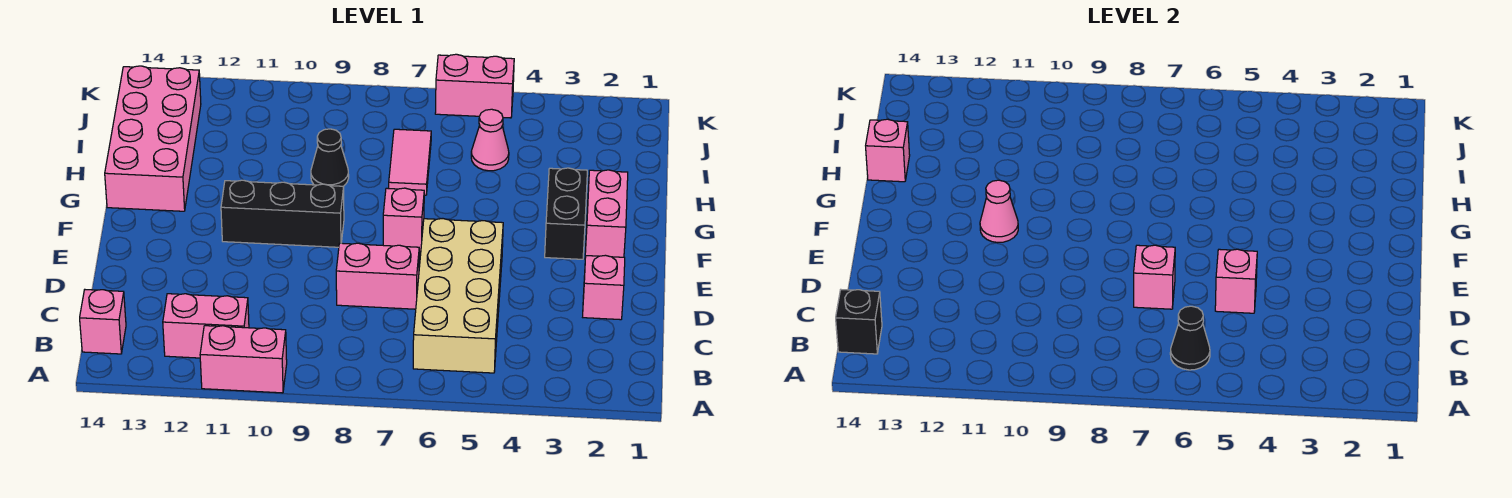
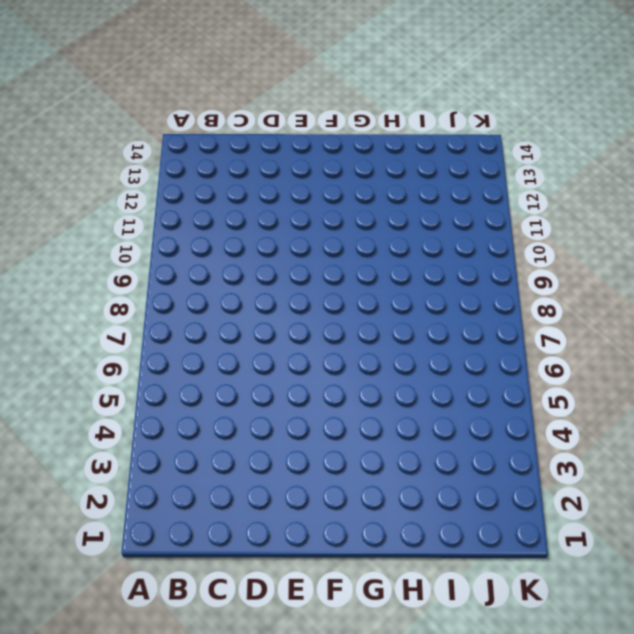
none -> pink 1x2 brick [200,326,287,393]
none -> tan 2x4 brick [413,219,503,373]
none -> pink 1x2 brick [163,294,249,358]

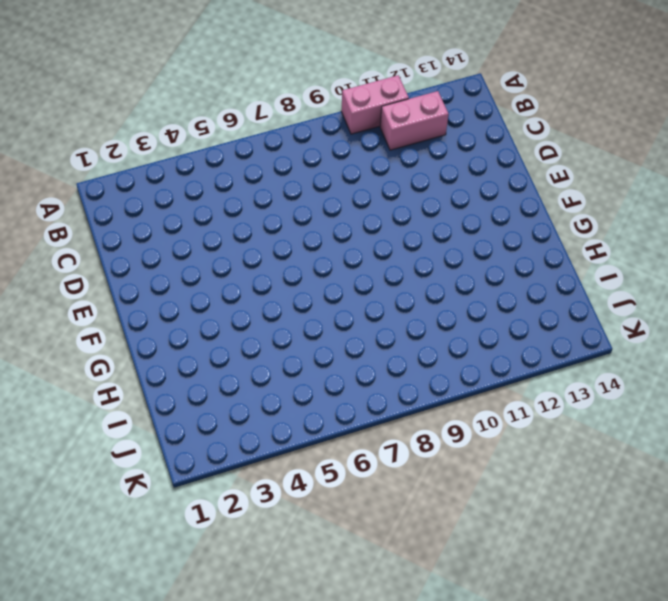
none -> tan 2x4 brick [413,219,503,373]
none -> pink 1x1 brick [80,290,126,354]
none -> pink 1x1 brick [583,255,625,320]

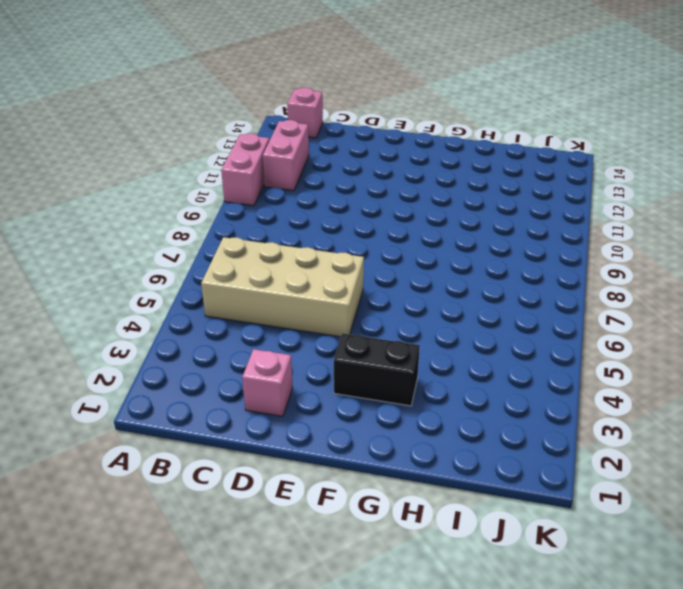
none -> pink 1x2 brick [336,243,419,309]
none -> pink 1x2 brick [585,170,628,257]
none -> pink 1x1 brick [383,188,424,251]

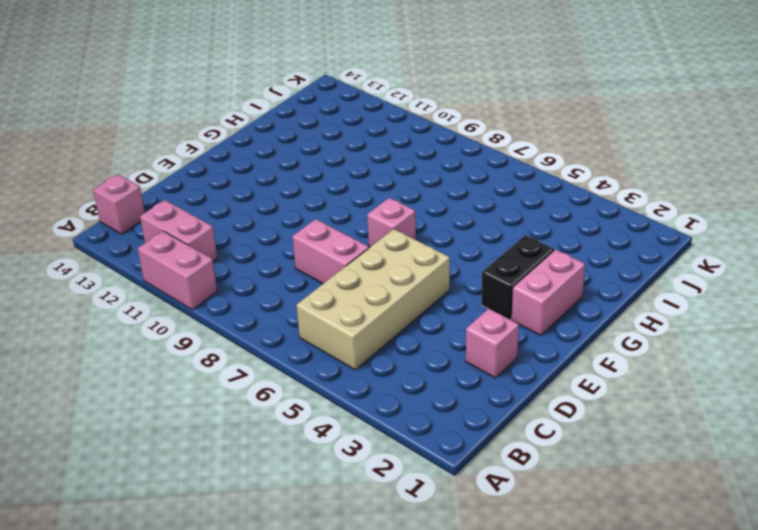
none -> black 1x3 brick [221,180,344,247]
none -> pink 2x4 brick [105,66,201,211]
none -> pink 1x2 tile [389,129,431,195]

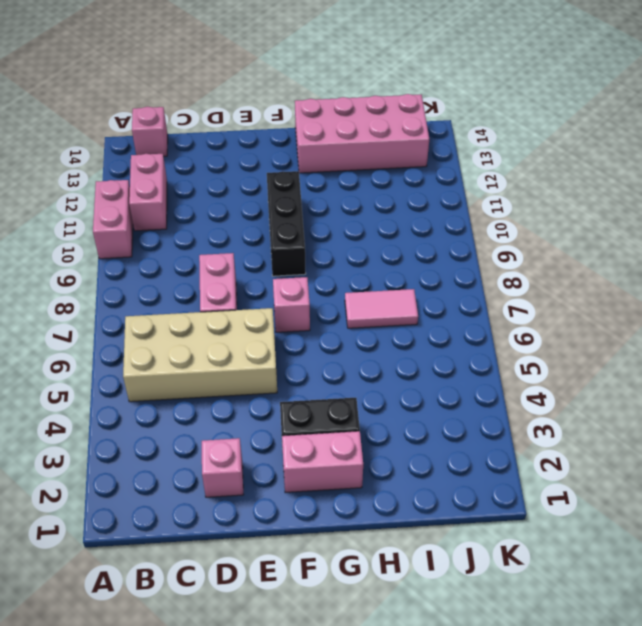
none -> black 1x1 cone [311,129,349,186]
none -> pink 1x1 cone [471,109,509,171]
none -> pink 1x2 brick [435,54,514,118]

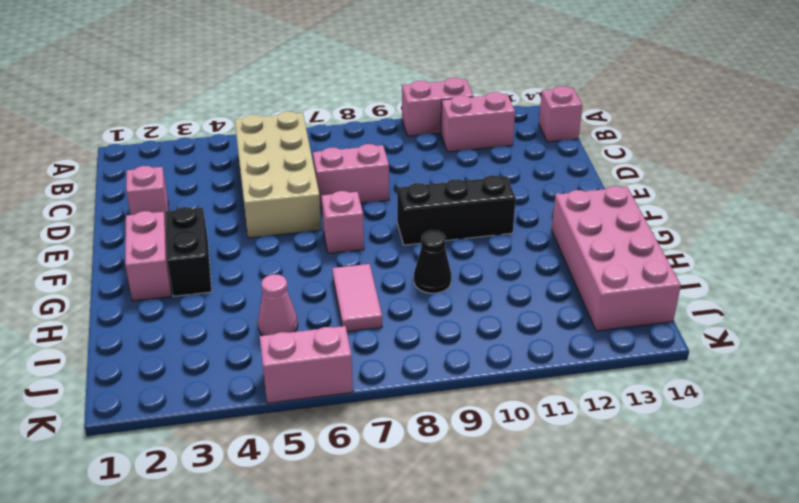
none -> black 1x1 cone [1170,306,1210,370]
none -> black 1x1 brick [836,290,882,354]
none -> pink 1x1 brick [1215,249,1257,313]

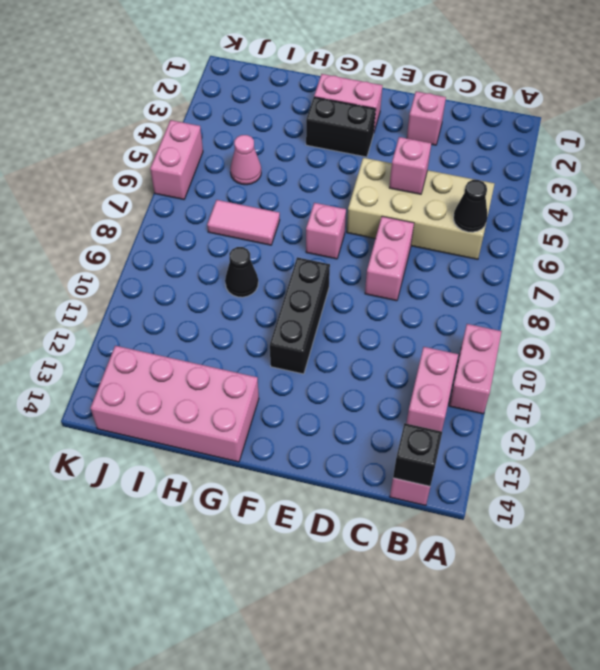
none -> pink 1x1 brick [1134,245,1175,309]
none -> pink 1x1 cone [980,180,1018,243]
none -> pink 1x1 brick [866,119,910,182]

